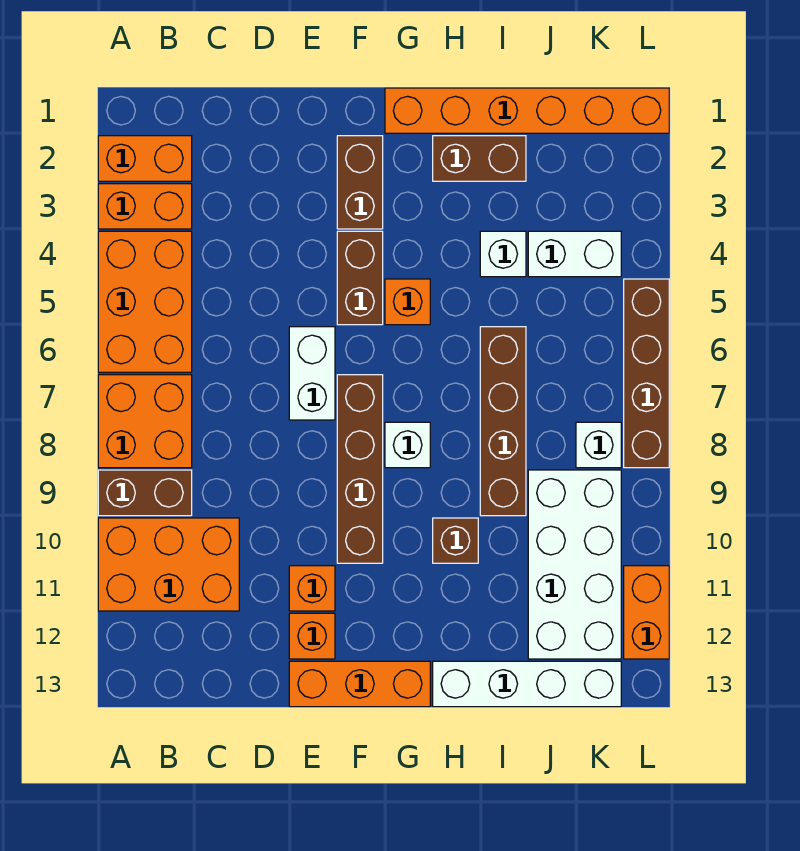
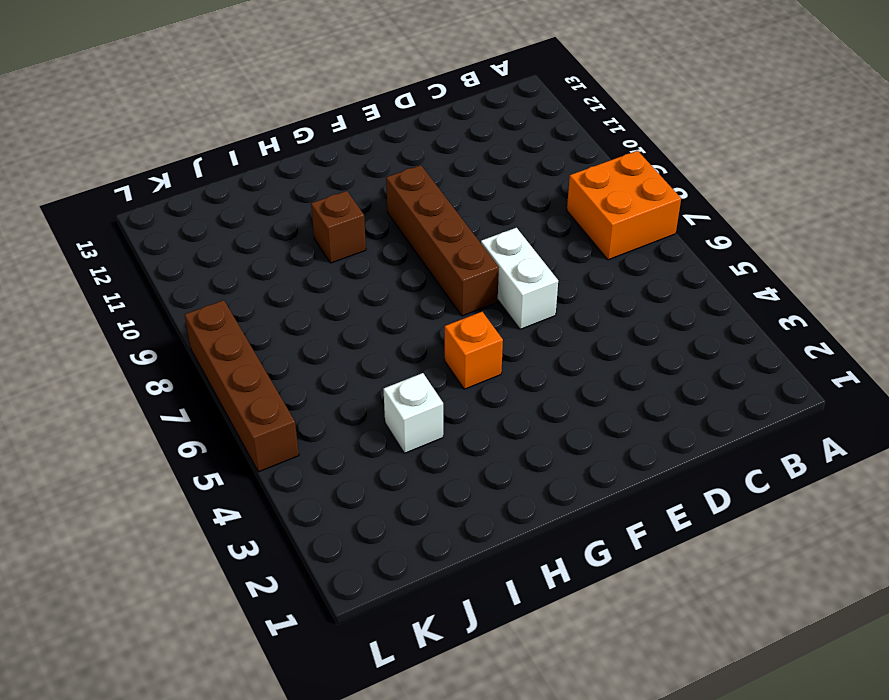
none -> orange 1x2 brick [98,136,192,181]
none -> orange 1x2 brick [98,184,192,229]
none -> orange 2x3 brick [98,231,192,372]

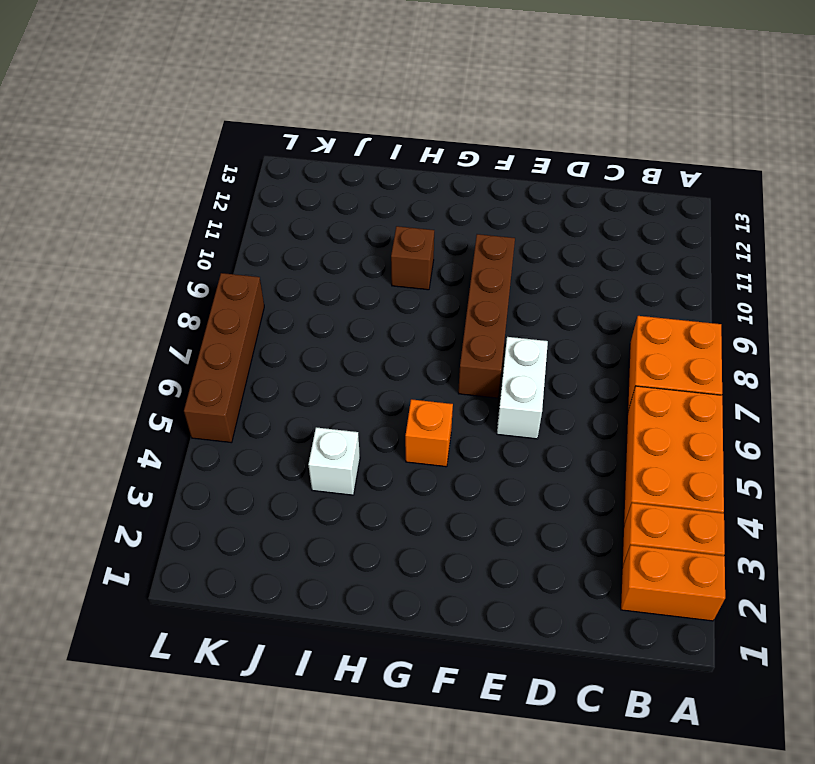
none -> brown 1x2 brick [98,470,192,516]
none -> orange 2x3 brick [98,518,239,611]
none -> orange 1x1 brick [289,566,335,611]

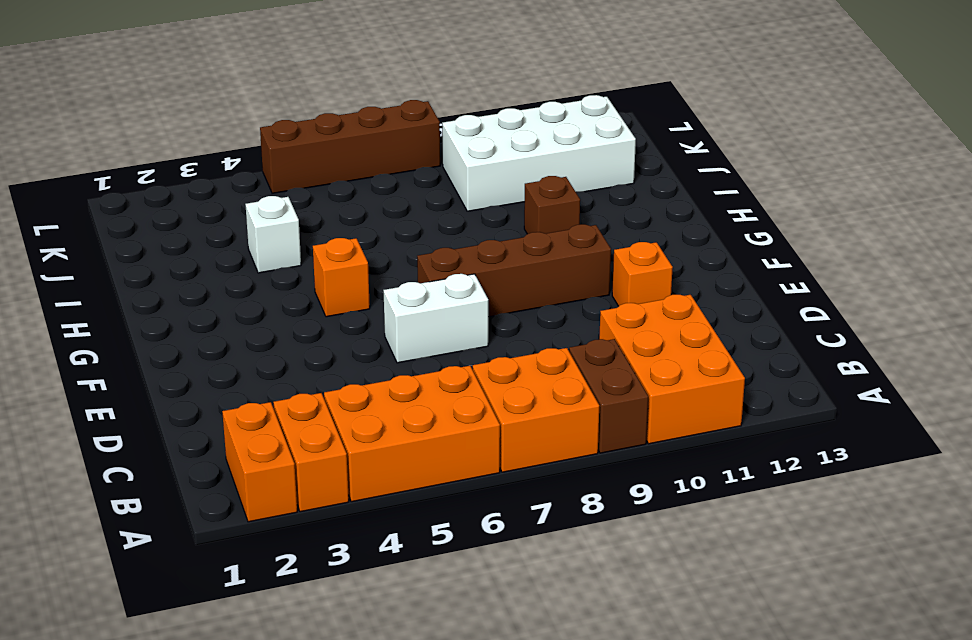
none -> orange 1x1 brick [289,613,335,659]
none -> orange 1x3 brick [289,661,430,707]
none -> brown 1x2 brick [337,136,383,229]

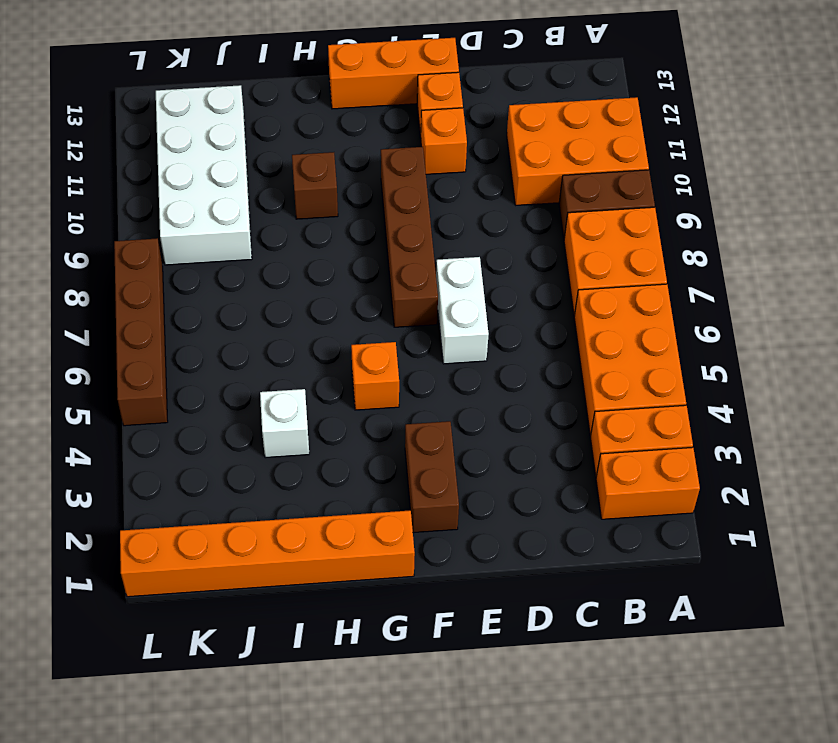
none -> brown 1x2 brick [337,231,383,325]
none -> white 1x1 brick [385,422,430,468]
none -> brown 1x2 brick [433,136,526,181]

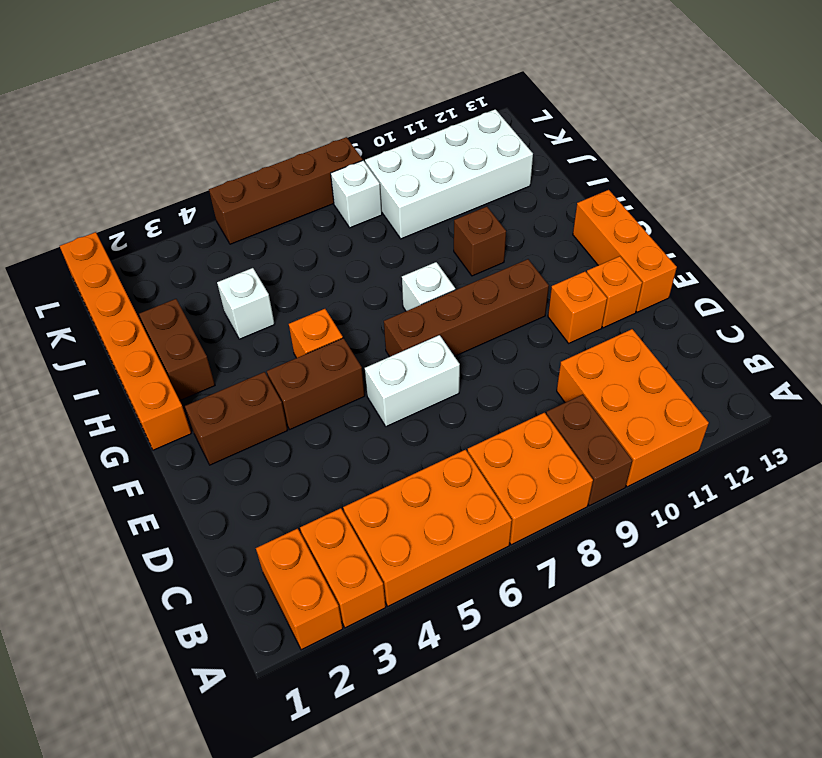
none -> white 1x4 brick [433,661,621,707]
none -> brown 1x4 brick [480,327,526,516]
none -> white 1x2 brick [528,231,621,277]

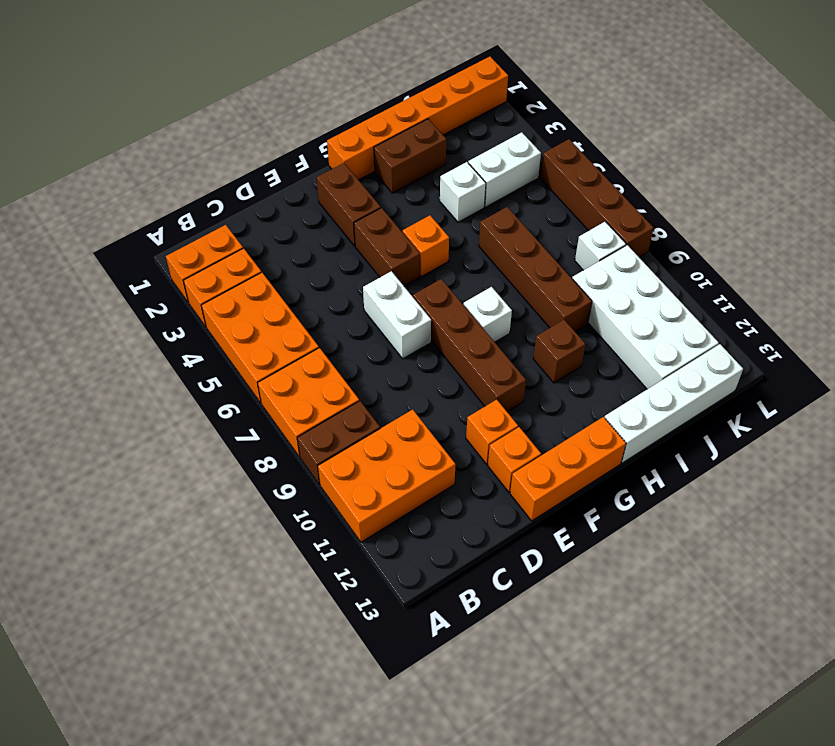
none -> orange 1x2 brick [624,566,669,659]

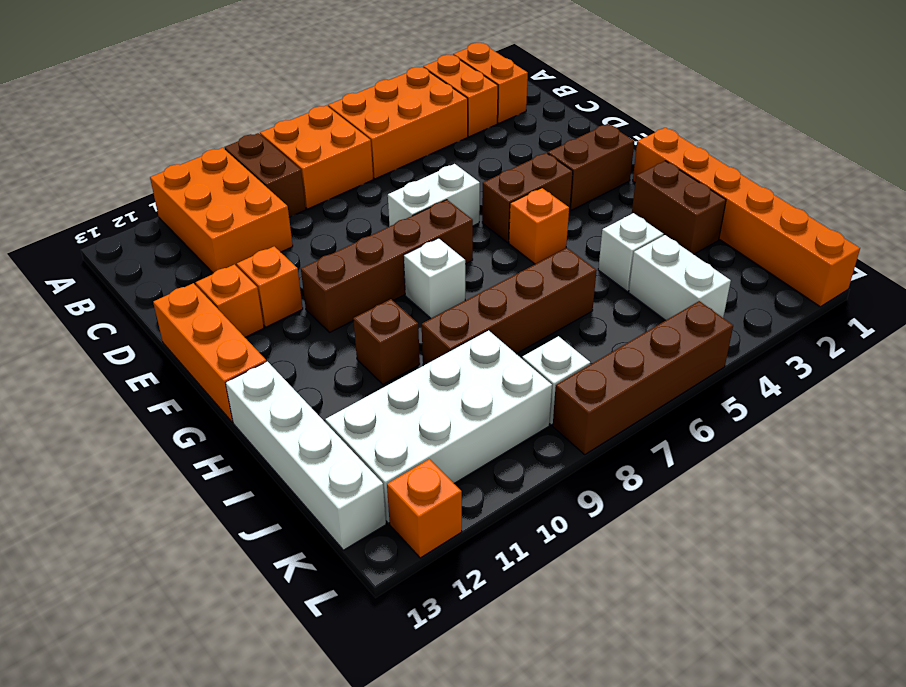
orange 1x1 brick [387,459,462,558] -> orange 1x2 brick [624,566,669,659]

